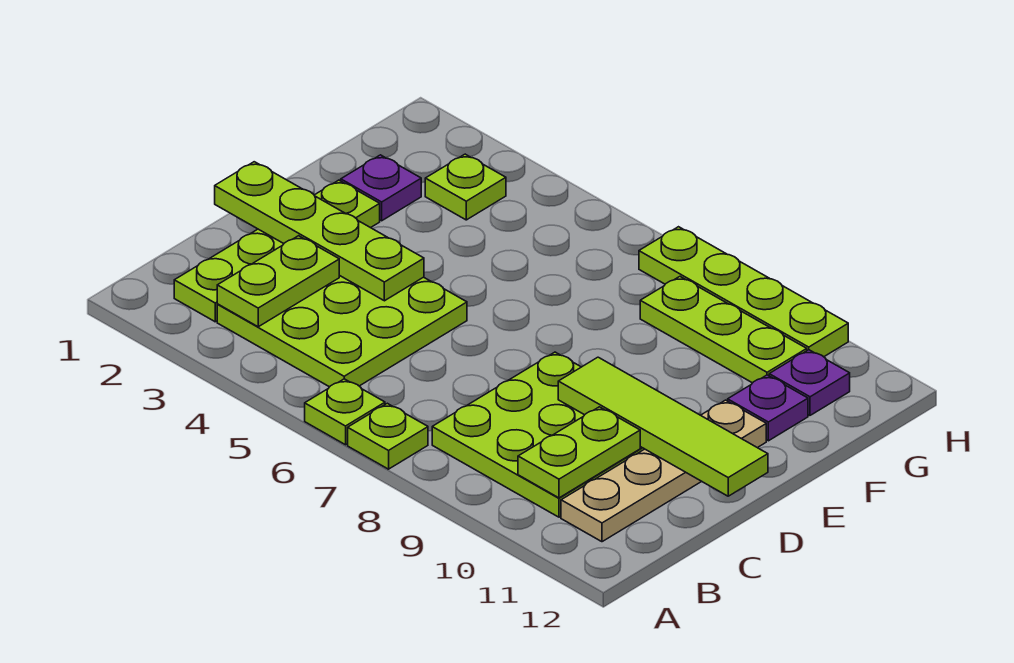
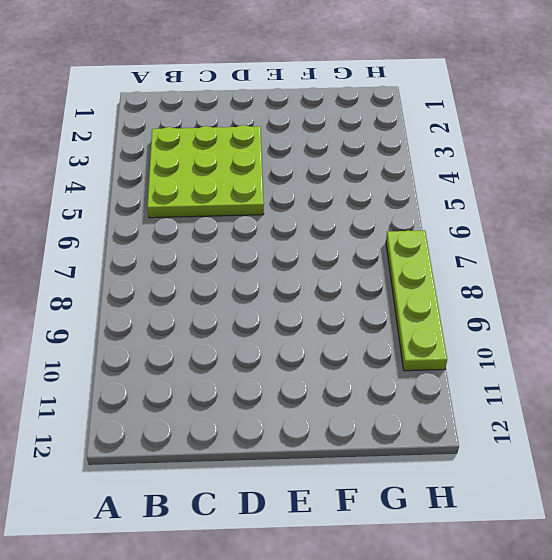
none -> lime 1x1 plate [305,379,385,445]
none -> lime 1x1 plate [348,403,428,469]
none -> lime 1x4 plate [174,180,380,322]

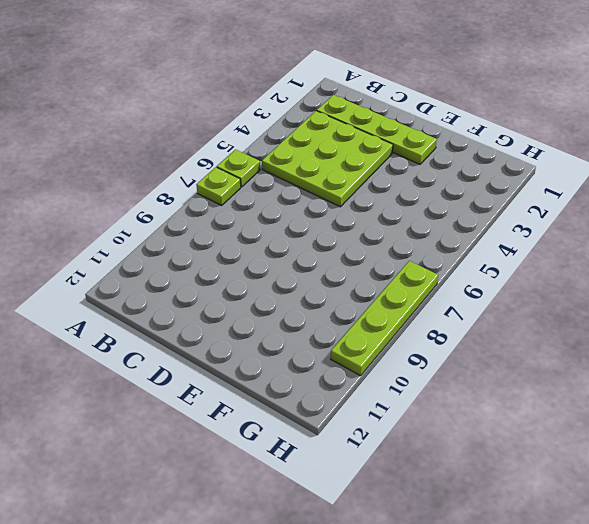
none -> lime 3x3 plate [432,352,644,517]
none -> tan 1x4 plate [561,400,766,542]
none -> purple 1x1 plate [341,155,421,221]

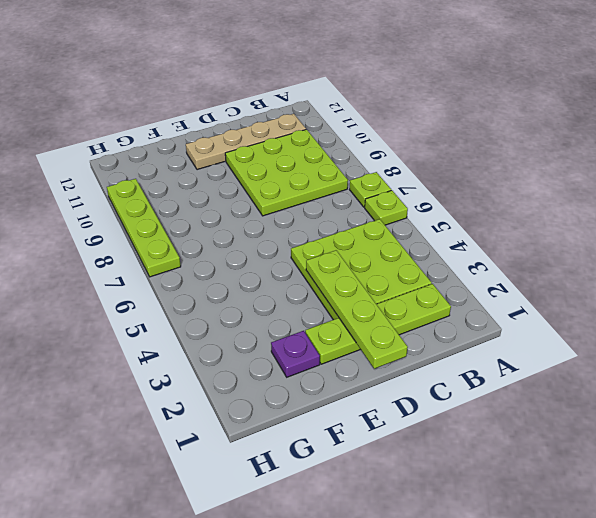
none -> purple 1x1 plate [728,375,808,441]
none -> lime 1x1 plate [425,154,506,220]
none -> lime 1x3 plate [640,277,807,383]

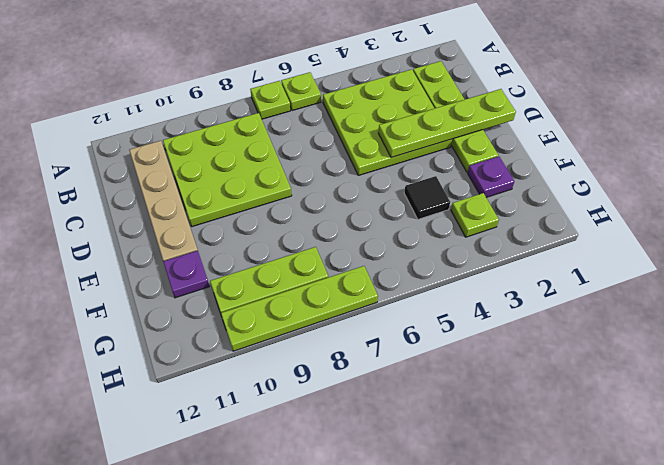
black 1x1 tile [404,176,450,219] -> none
none -> purple 1x1 plate [769,350,850,415]
none -> lime 1x2 plate [217,236,339,327]
none -> lime 1x2 plate [518,407,640,498]

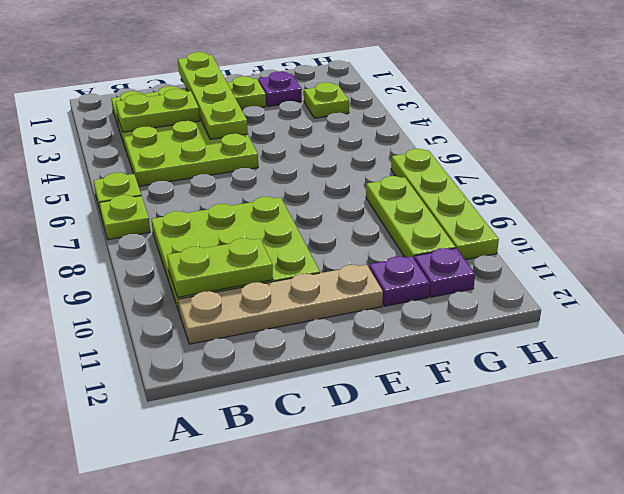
none -> lime 1x4 tile [558,357,768,496]

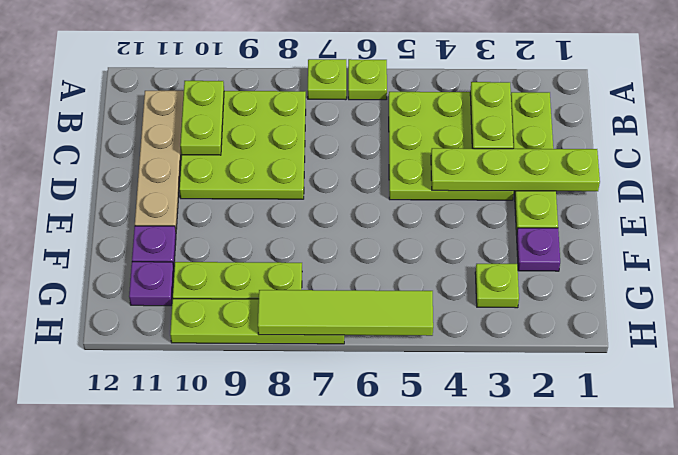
lime 1x4 tile [258,290,433,336] -> lime 1x4 tile moved to [558,357,768,496]

